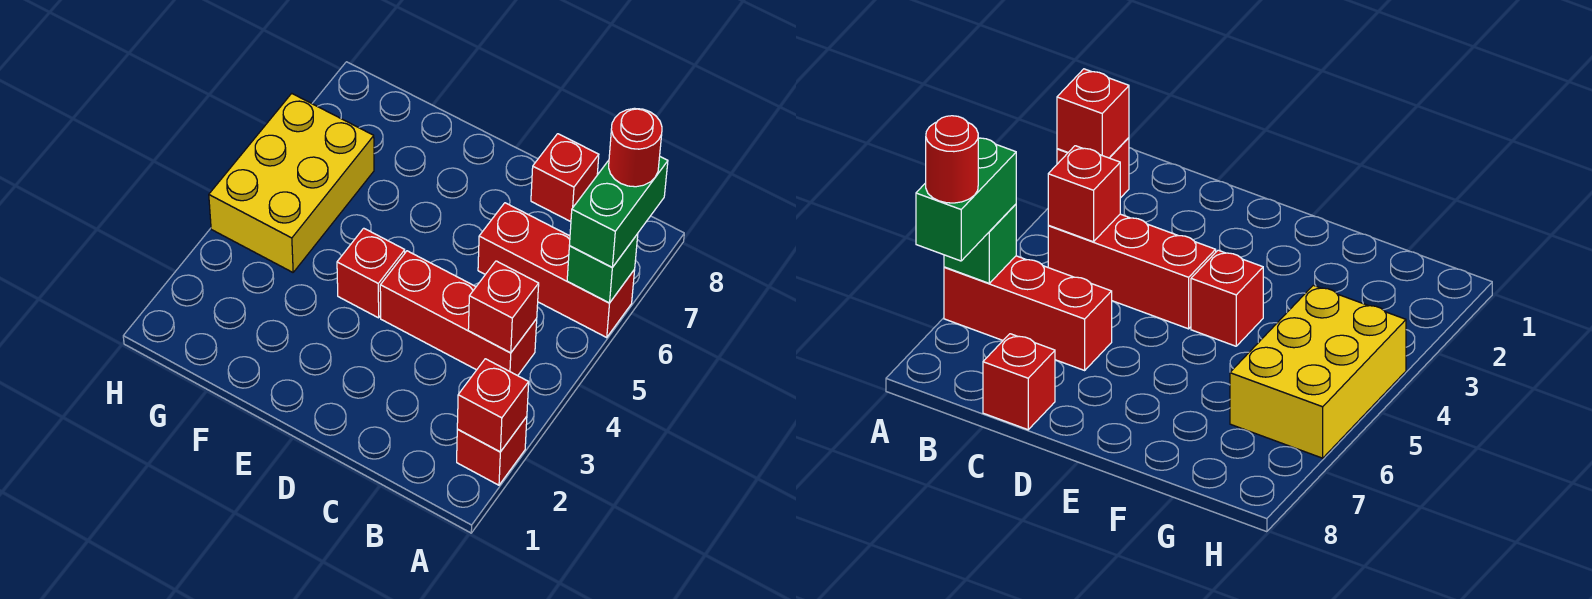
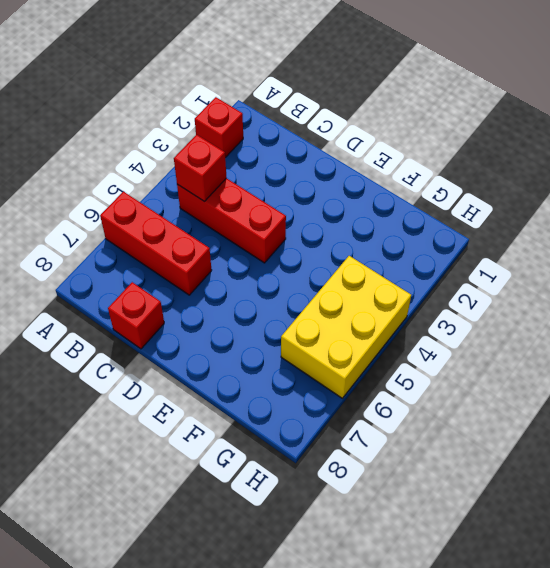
none -> red 1x1 brick [337,228,405,318]
none -> red 1x1 brick [457,359,529,452]

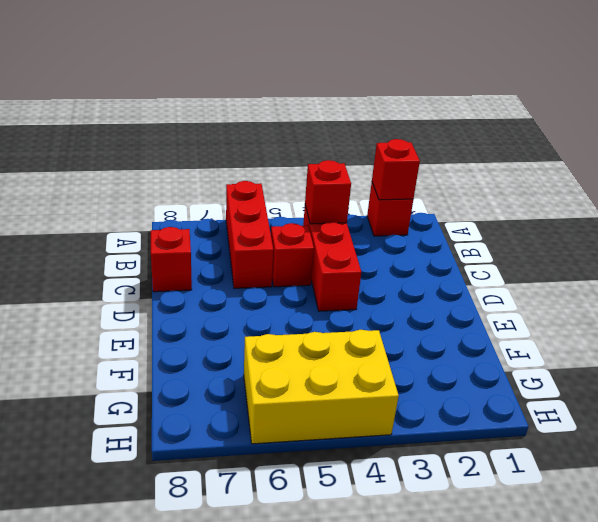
red 1x1 brick [271,223,314,287] -> red 1x1 brick moved to [337,228,405,318]
none -> green 1x1 brick [567,234,638,303]
none -> green 1x2 brick [569,157,668,267]

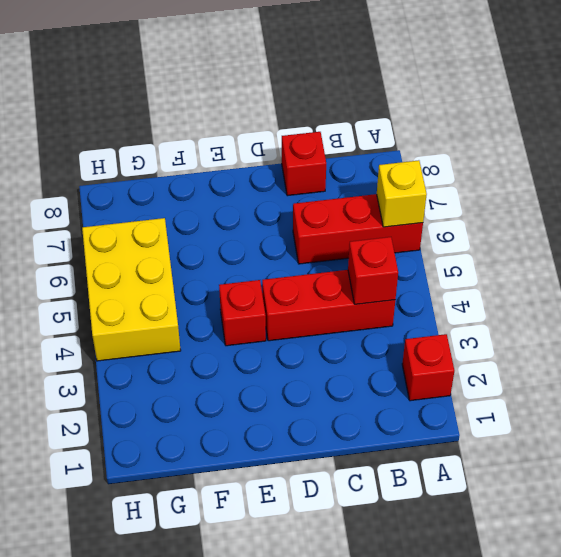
yellow 1x1 brick [377,160,427,227] -> green 1x1 brick [567,234,638,303]
none -> red 1x1 brick [457,359,529,452]
none -> green 1x2 brick [569,157,668,267]

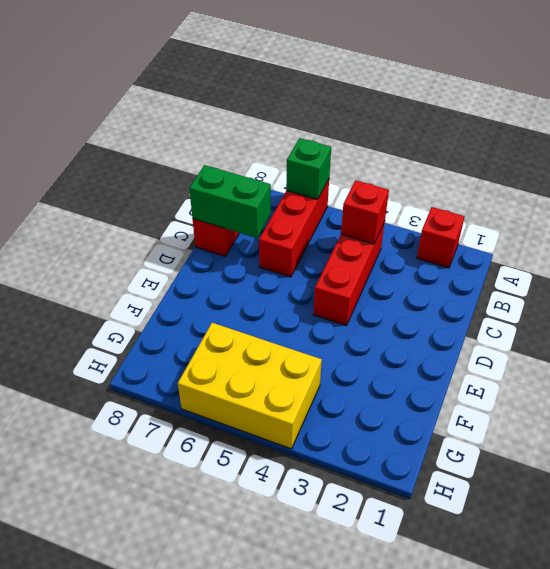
green 1x2 brick [189,165,271,238] -> green 1x2 brick moved to [569,157,668,267]
none -> red 1x1 brick [337,228,405,318]
none -> red 1x1 brick [457,359,529,452]

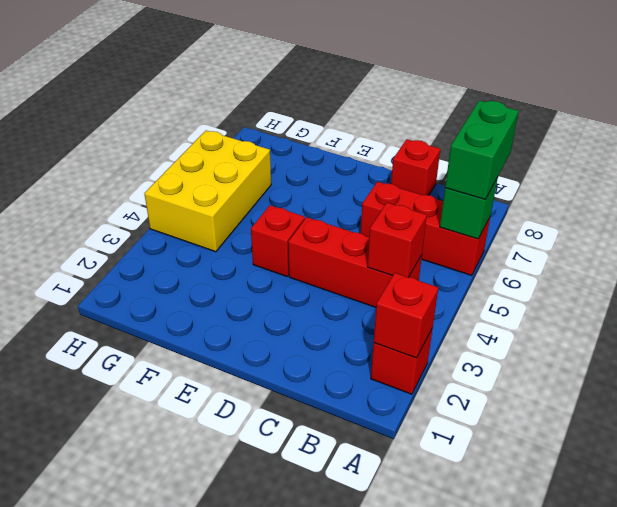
none -> red 1x1 round brick [609,108,662,187]

